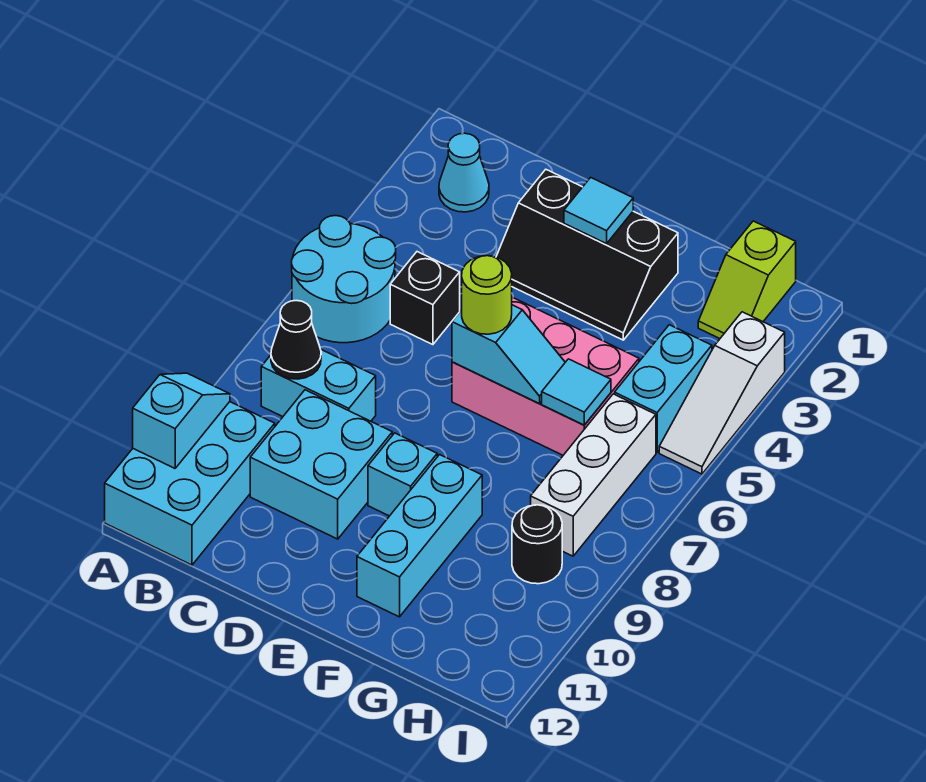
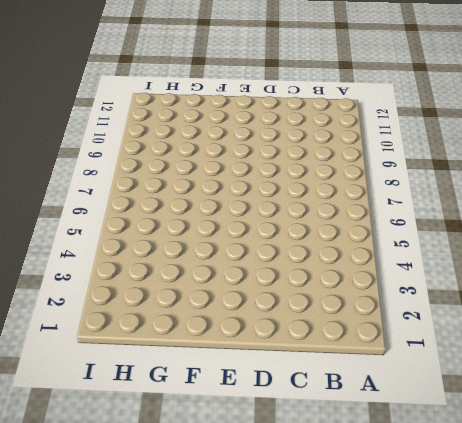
none -> cyan 2x2 round brick [292,216,396,343]
none -> cyan 2x3 brick [105,402,275,565]
none -> cyan 1x1 cone [439,133,489,212]

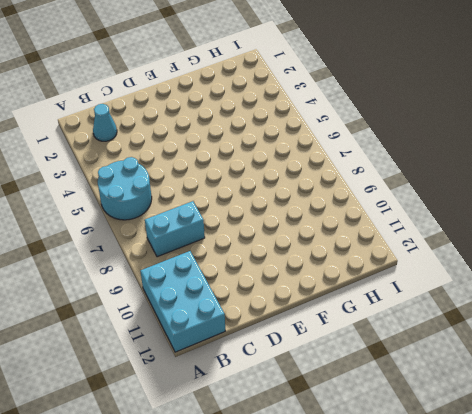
none -> black 1x1 brick [390,252,460,345]
none -> cyan 2x2 brick [250,390,392,539]
none -> black 2x3 slope [496,170,678,340]

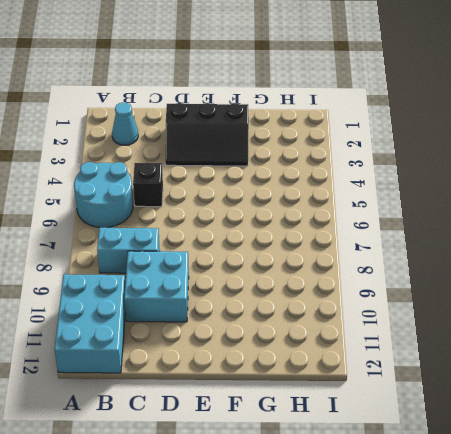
none -> pink 2x3 brick [452,297,639,455]
none -> cyan 1x1 brick [368,433,437,516]
none -> cyan 1x3 brick [357,455,482,617]

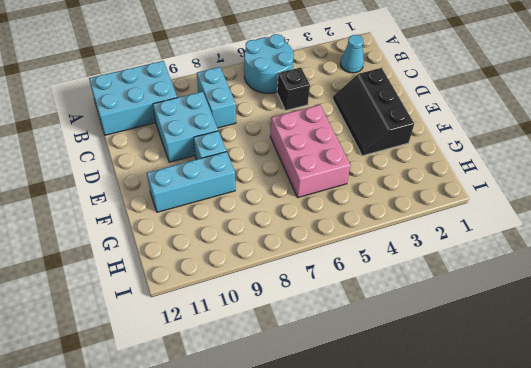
none -> lime 1x2 slope [698,221,796,339]
none -> cyan 1x2 brick [615,325,712,452]
none -> white 1x3 brick [531,394,656,556]

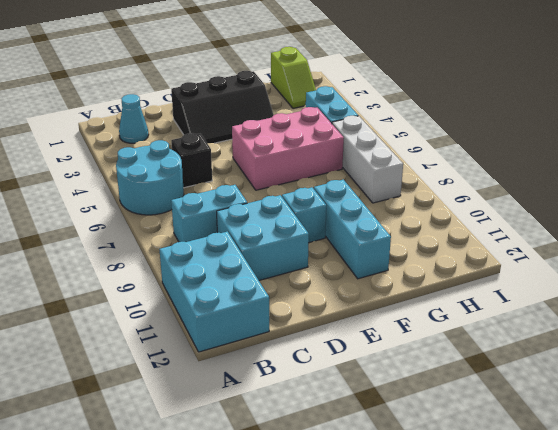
none -> black 1x1 round brick [512,505,562,584]
none -> white 1x3 slope [659,312,785,474]
none -> cyan 1x2 slope [133,373,230,468]

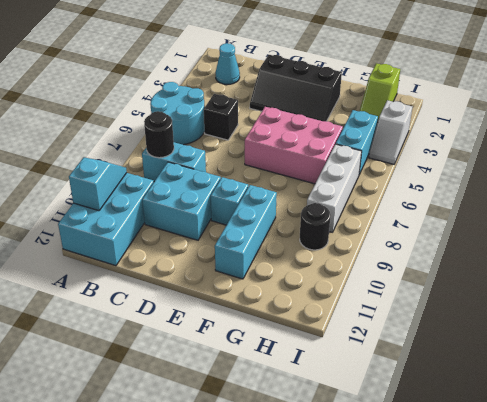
black 1x1 round brick [144,111,174,158] -> black 1x1 cone [271,301,321,379]
white 1x2 slope [369,100,412,164] -> white 1x3 slope [659,312,785,474]
none -> cyan 1x1 tile [564,177,633,244]
none -> cyan 1x2 slope [452,305,565,404]
none -> cyan 1x1 tile [542,359,611,425]

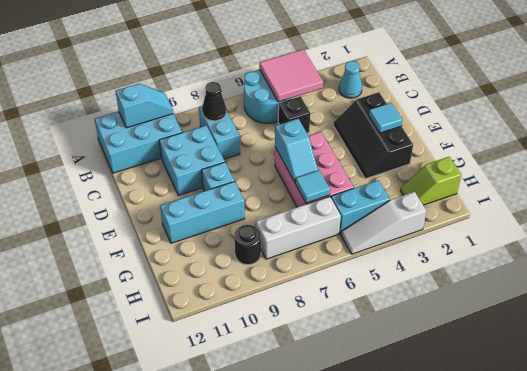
pink 2x2 tile [259,49,323,102] -> none
none -> lime 1x1 round brick [462,256,512,334]

